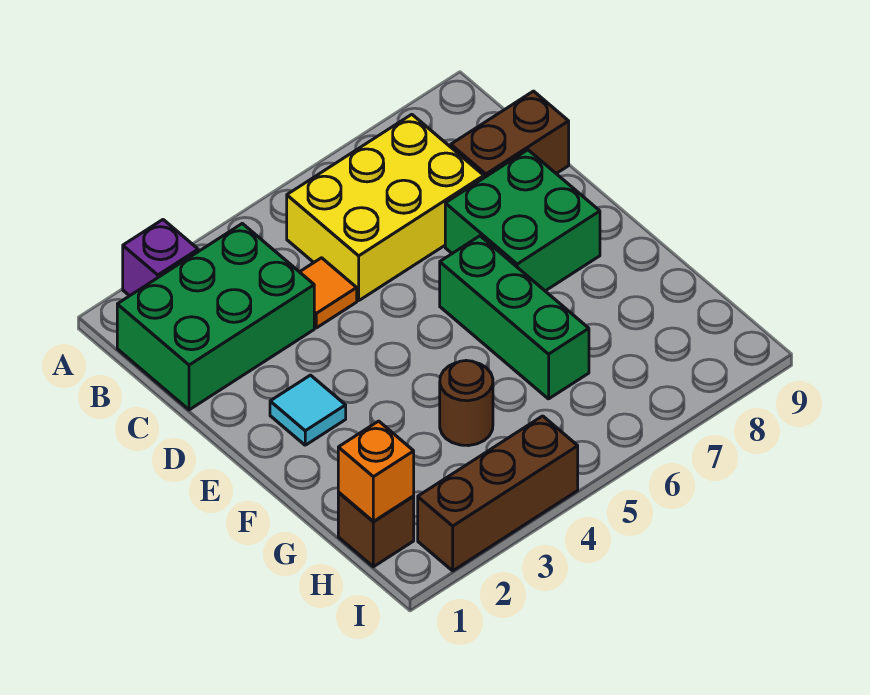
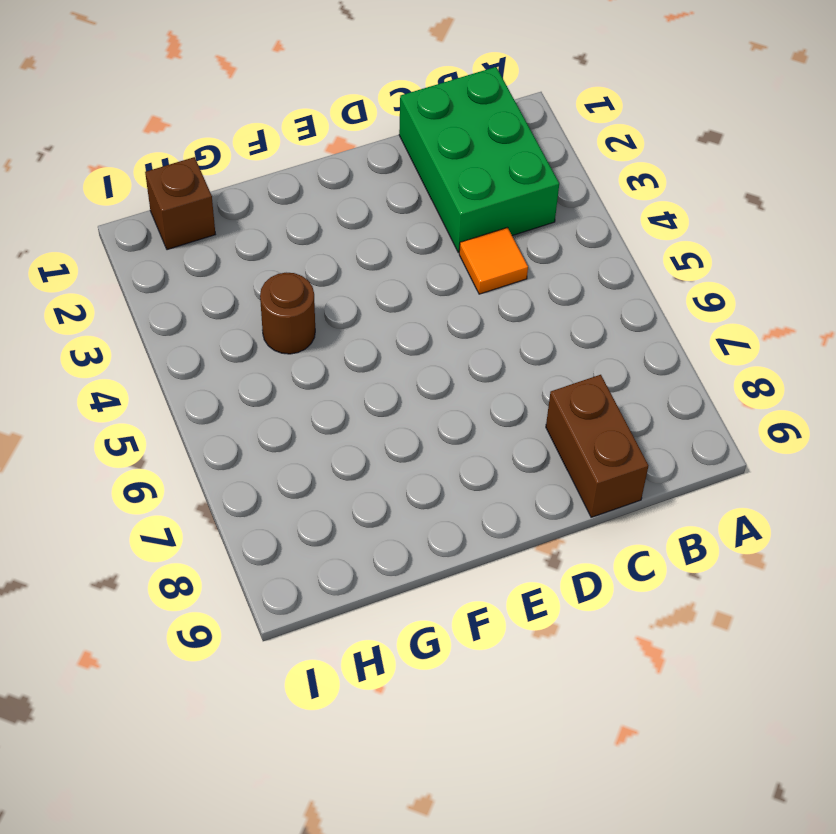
none -> purple 1x1 brick [123,220,198,296]
none -> yellow 2x3 brick [287,114,484,300]
none -> green 2x2 brick [445,150,600,291]

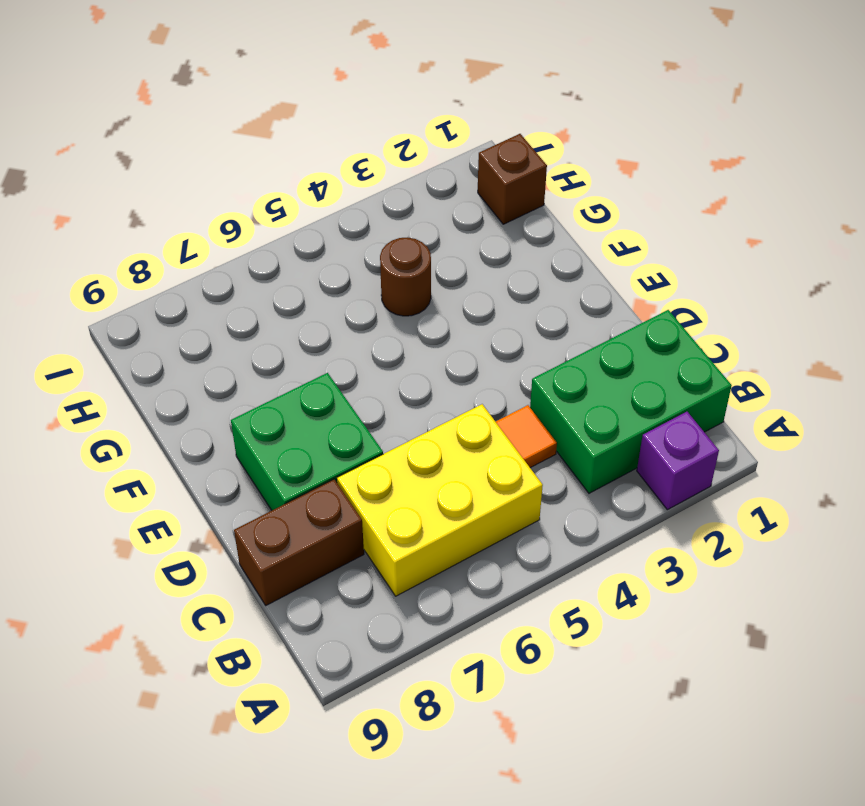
none -> cyan 1x1 tile [270,375,346,445]
none -> green 1x3 brick [440,236,589,399]
none -> brown 1x3 brick [418,416,578,571]

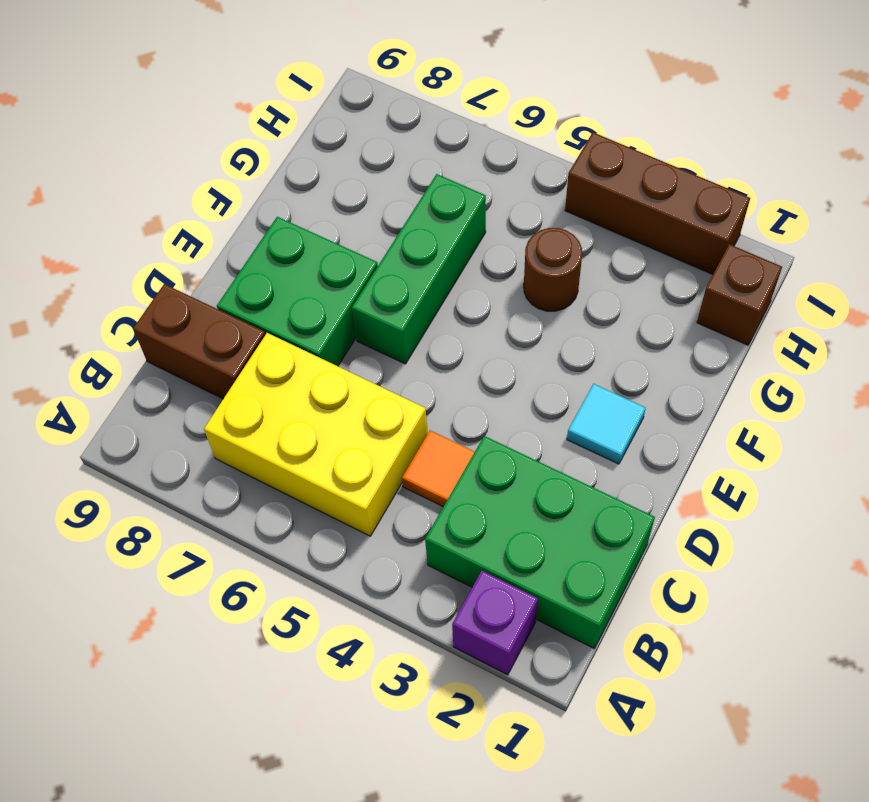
none -> orange 1x1 brick [338,421,414,521]

